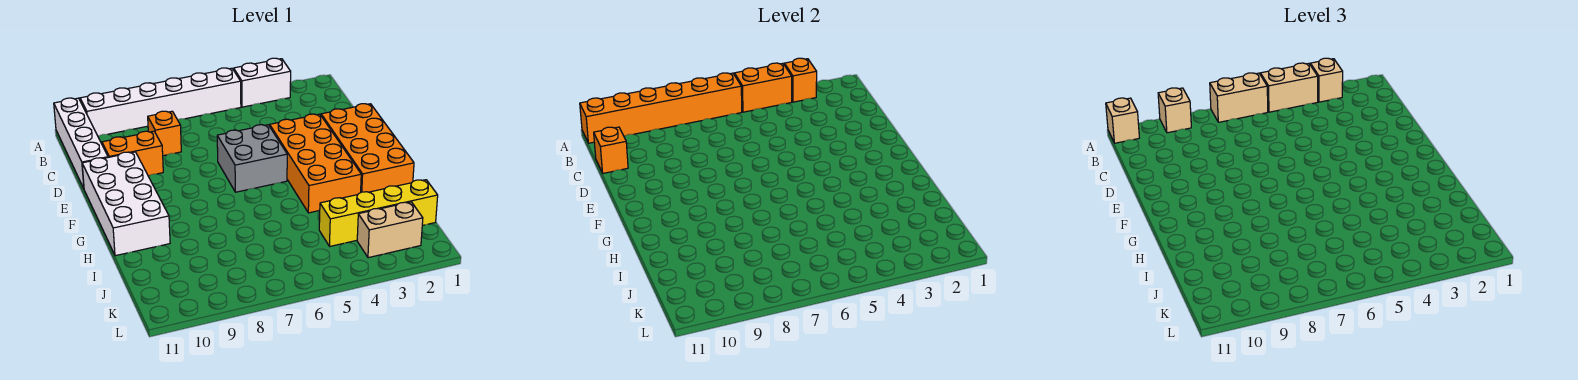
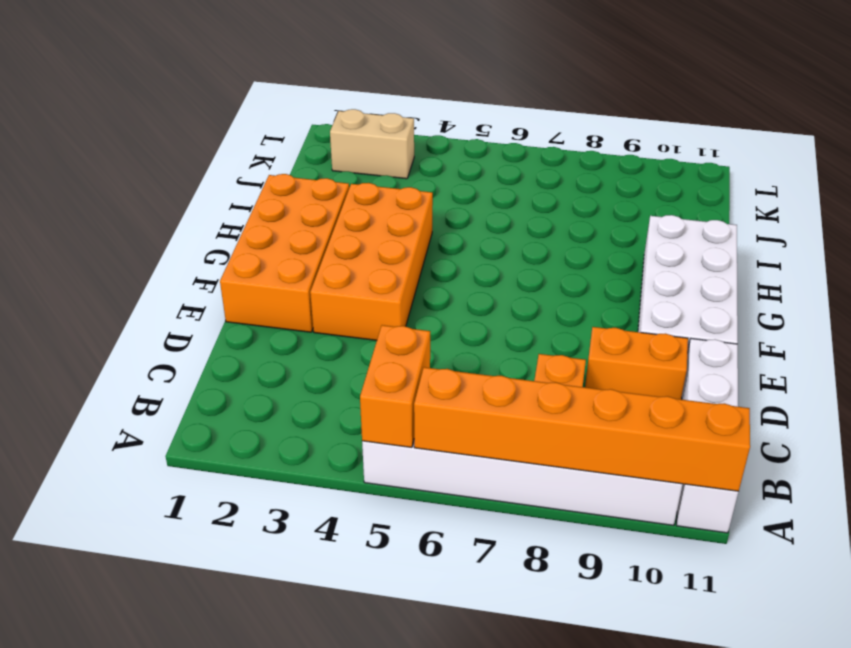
orange 1x2 brick [360,325,430,447] -> orange 1x2 brick turned to [734,63,792,112]
none -> white 1x2 brick [234,58,291,107]
none -> grey 2x2 brick [217,125,287,192]
none -> yellow 1x4 brick [319,180,438,246]

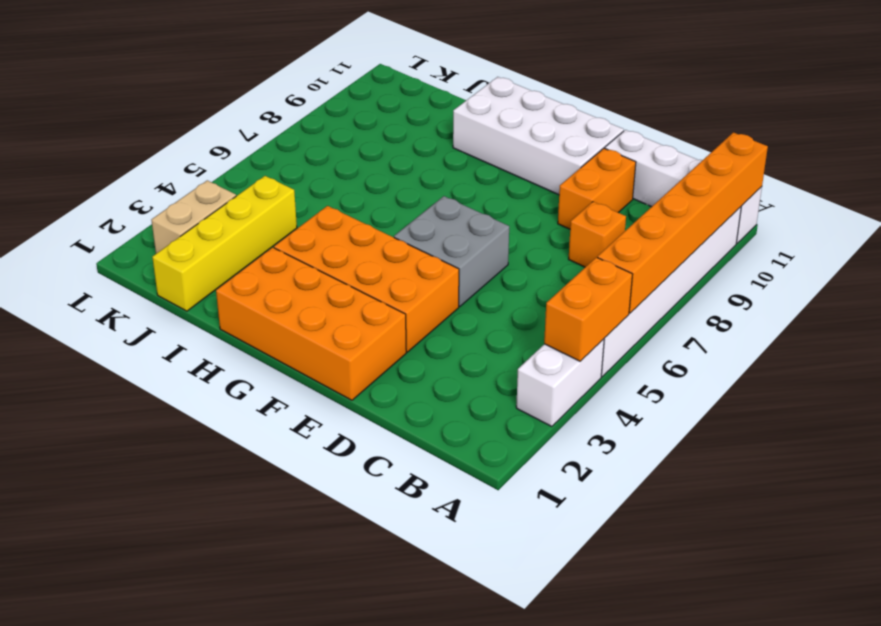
none -> orange 1x1 brick [784,58,817,102]
none -> orange 1x1 brick [594,127,628,173]
none -> tan 1x1 brick [1310,58,1343,102]

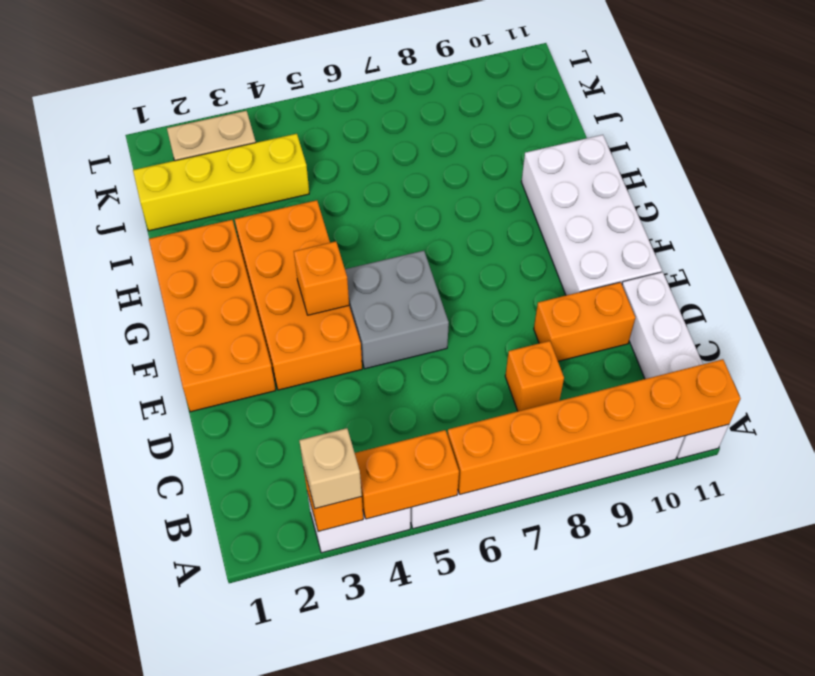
orange 1x1 brick [294,241,349,315] -> orange 1x1 brick moved to [594,127,628,173]
none -> tan 1x2 brick [1260,63,1318,112]
none -> tan 1x2 brick [1210,73,1268,122]
none -> tan 1x1 brick [1158,88,1191,133]

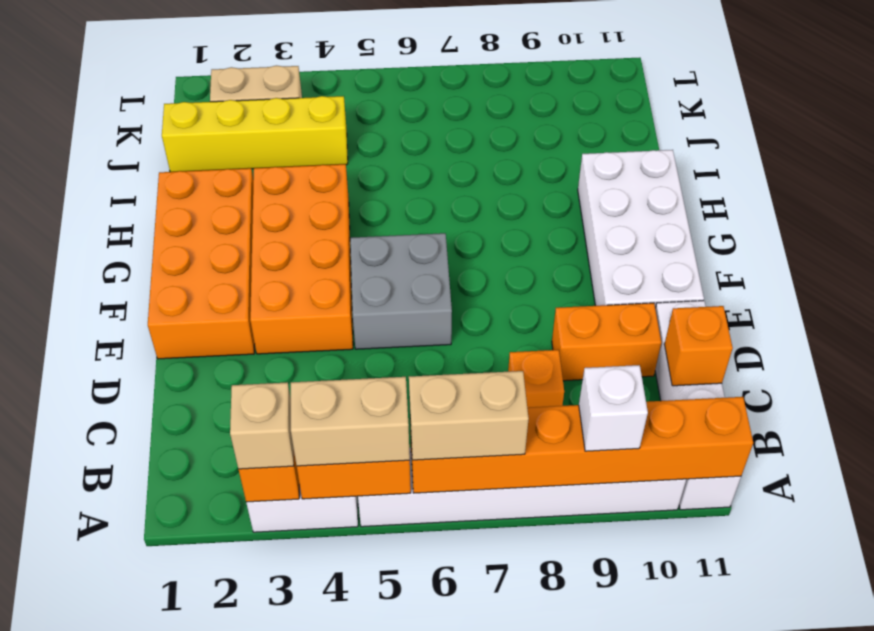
white 1x1 brick [579,365,648,451] -> tan 1x1 brick [1158,88,1191,133]
none -> tan 1x1 brick [1106,98,1139,143]

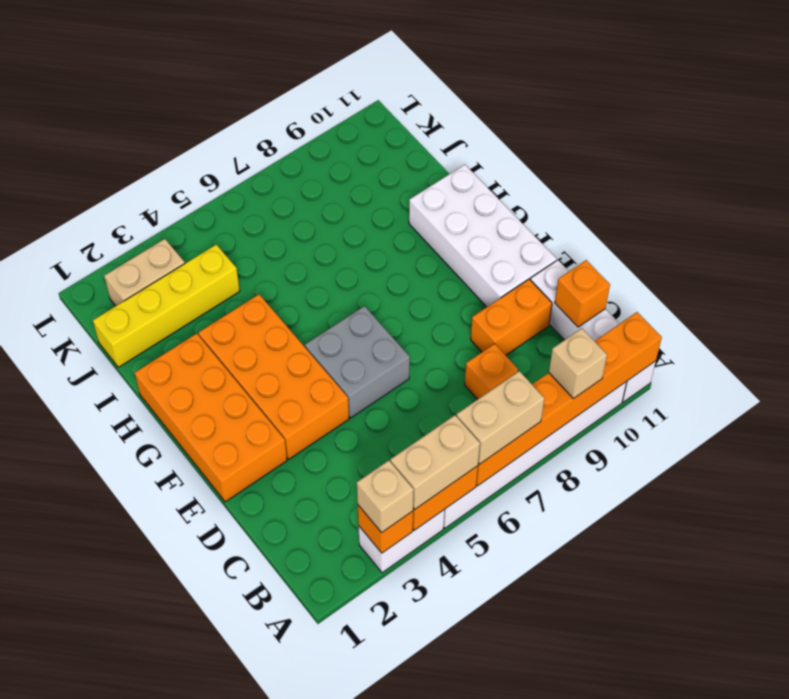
none -> tan 1x1 brick [1106,98,1139,143]

